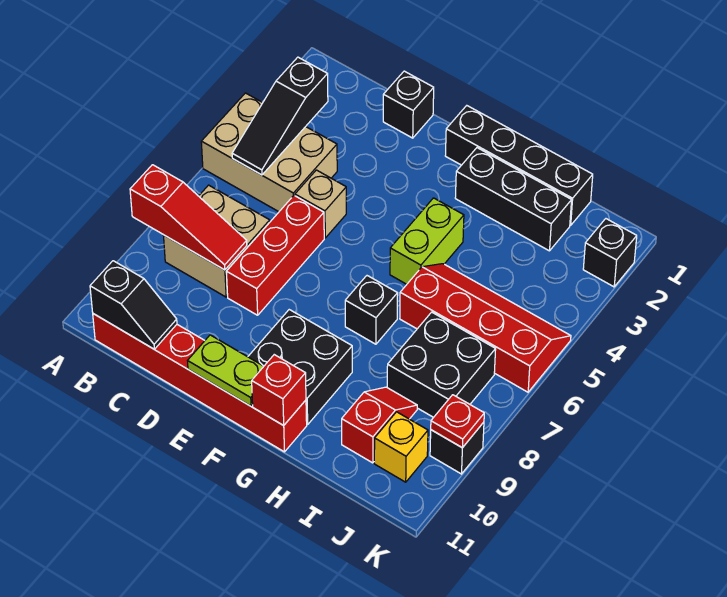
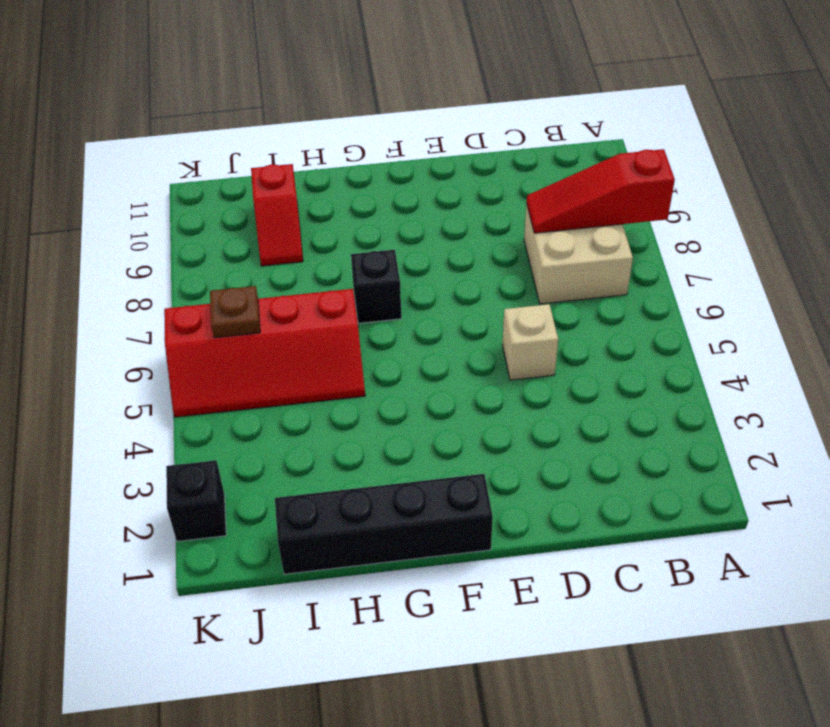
brown 1x1 plate [210,286,260,338] -> none
none -> tan 2x3 brick [201,93,337,212]
none -> red 1x6 brick [93,314,307,452]
none -> black 1x1 brick [383,71,434,138]

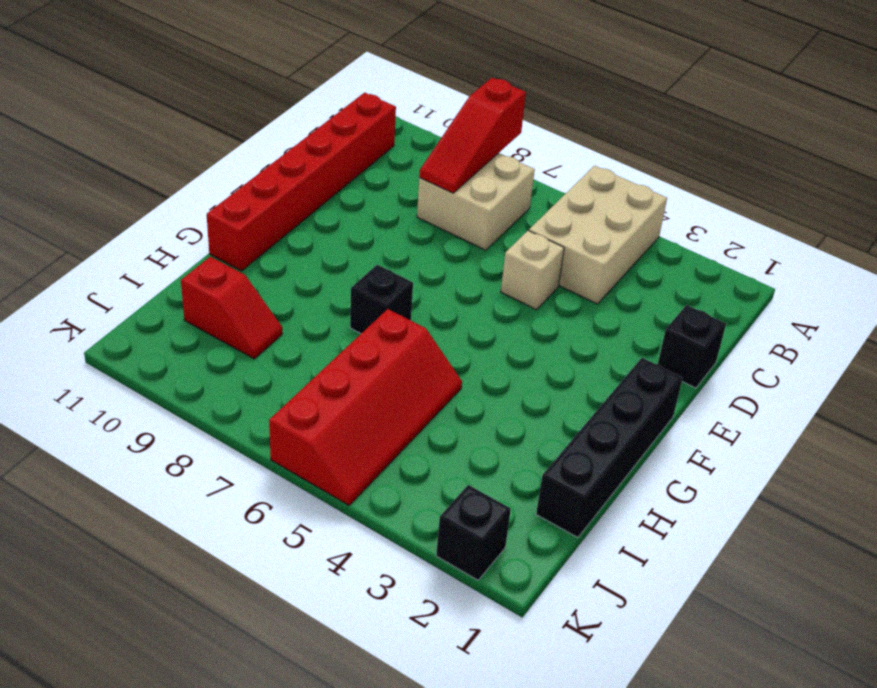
none -> red 1x3 brick [226,196,324,315]
none -> black 2x2 brick [248,310,352,425]
none -> black 1x3 brick [455,148,572,251]

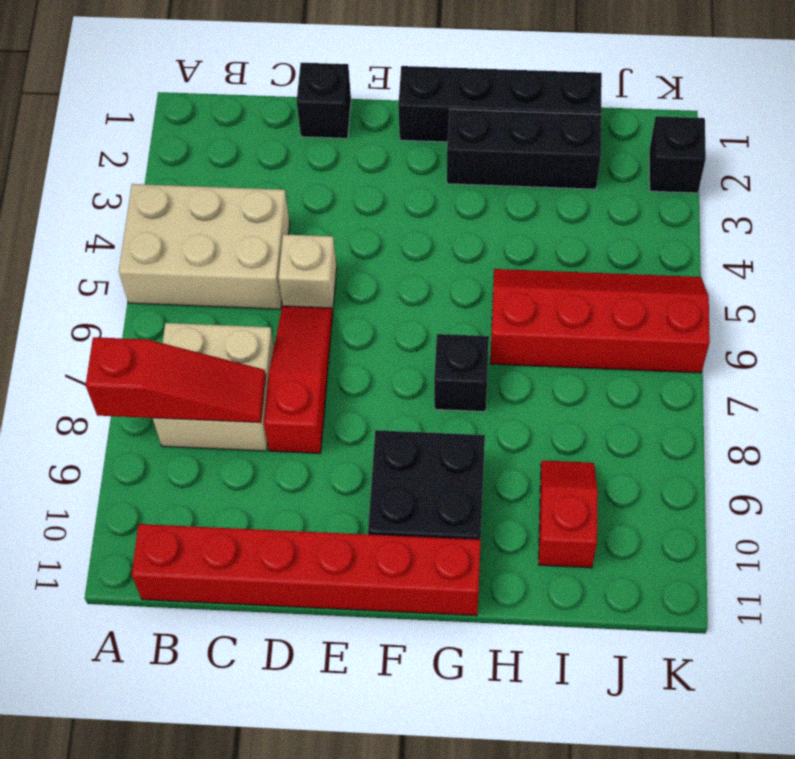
red 1x3 slope [264,306,333,453] -> red 1x3 brick [226,196,324,315]
none -> lime 1x2 brick [390,198,464,284]
none -> black 2x2 brick [387,312,496,417]
none -> yellow 1x1 brick [374,412,428,482]

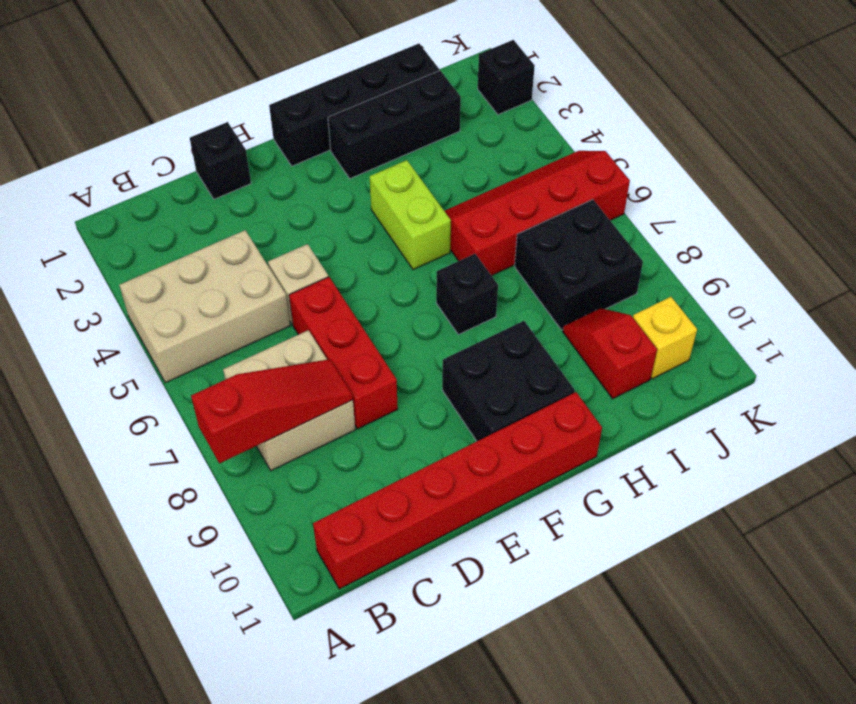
none -> black 1x1 brick [430,422,484,474]
none -> black 1x3 slope [232,57,328,175]
none -> black 1x2 slope [90,261,177,349]

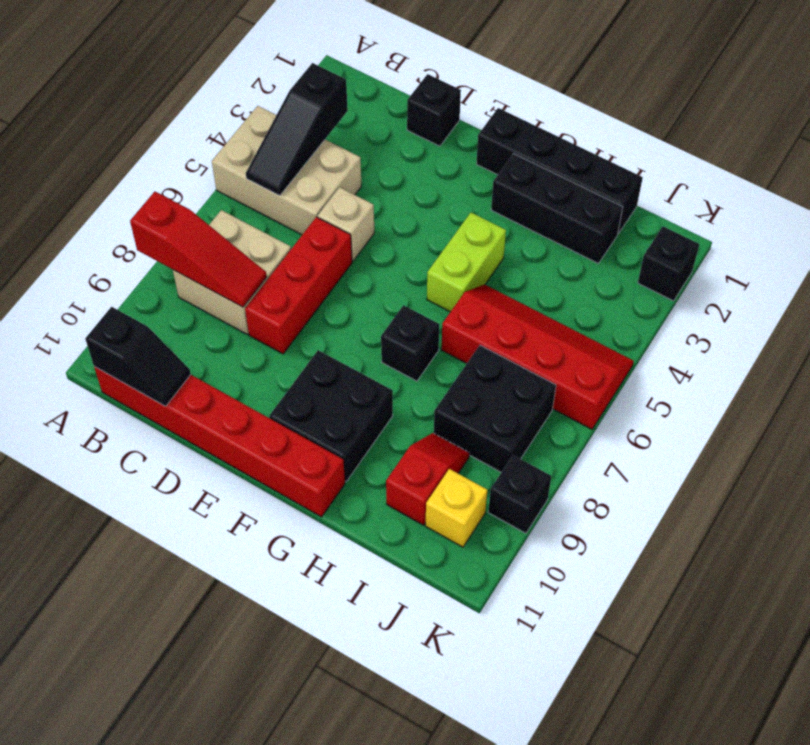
none -> lime 1x2 plate [188,335,264,406]
none -> red 1x1 brick [252,355,306,425]
none -> red 1x1 plate [431,395,484,447]

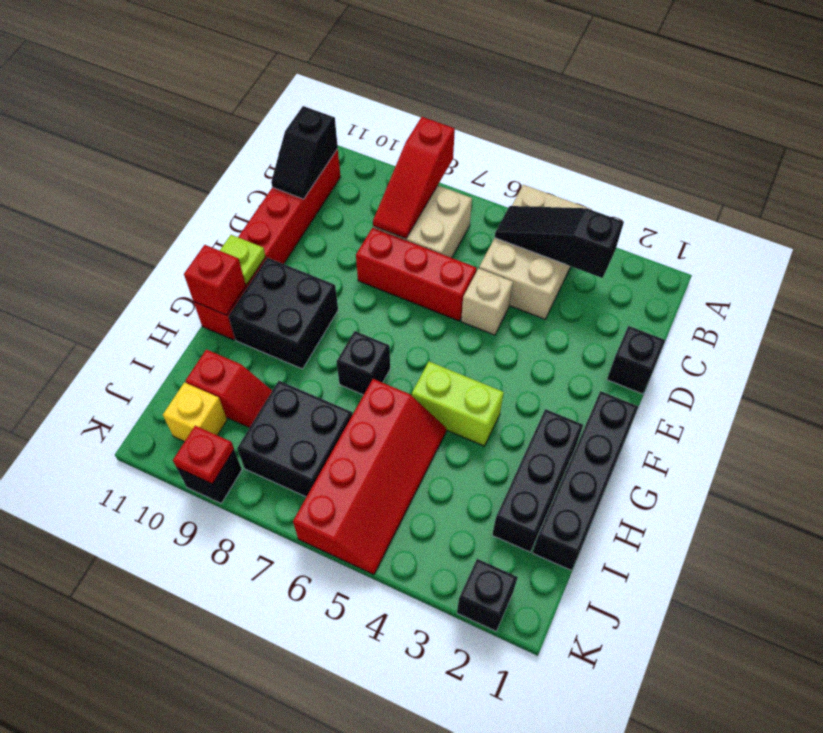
lime 1x1 plate [220,235,266,284] -> lime 1x2 plate [188,335,264,406]

